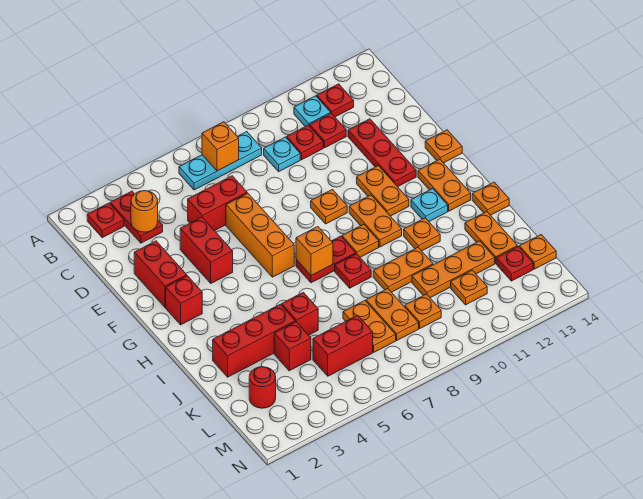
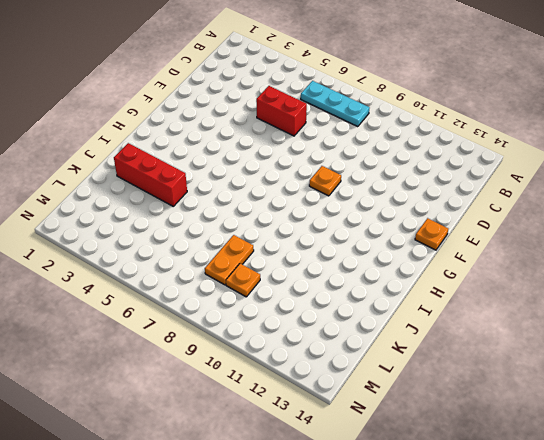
none -> red 1x1 plate [87,203,124,238]
none -> red 1x2 plate [110,191,163,243]
none -> cyan 1x1 plate [294,96,331,127]
none -> red 1x1 plate [317,84,354,117]

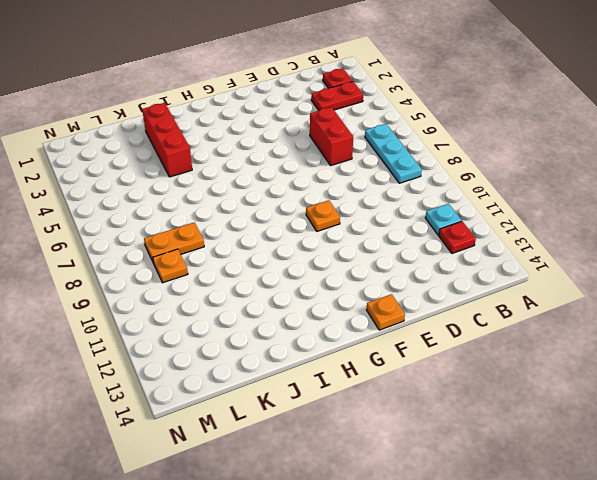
none -> cyan 1x1 plate [264,137,300,172]
none -> red 1x1 plate [287,125,323,160]
none -> red 1x1 plate [310,113,346,148]
none -> red 1x3 plate [348,119,416,187]

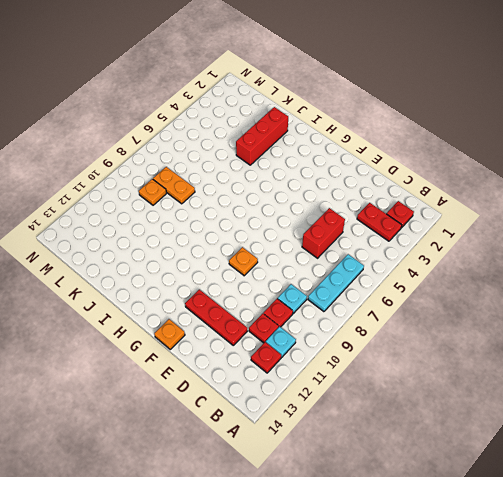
none -> red 1x2 brick [134,241,187,307]
none -> red 1x2 brick [180,217,233,283]
none -> orange 1x3 brick [226,193,294,277]
none -> orange 1x2 plate [357,166,409,216]

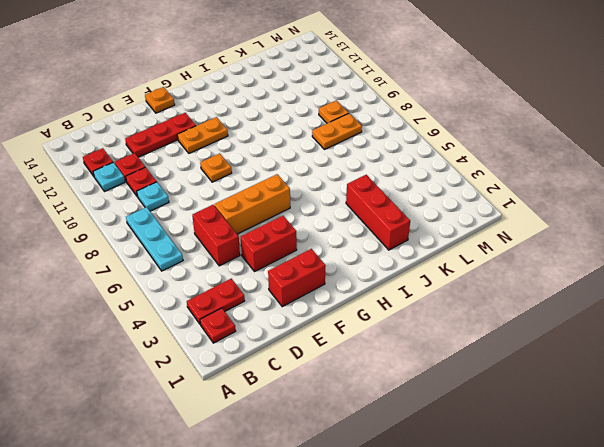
none -> red 1x1 brick [166,276,202,325]
none -> orange 1x2 plate [349,195,402,247]
none -> orange 1x2 plate [418,159,471,211]
none -> red 1x2 plate [296,236,356,283]

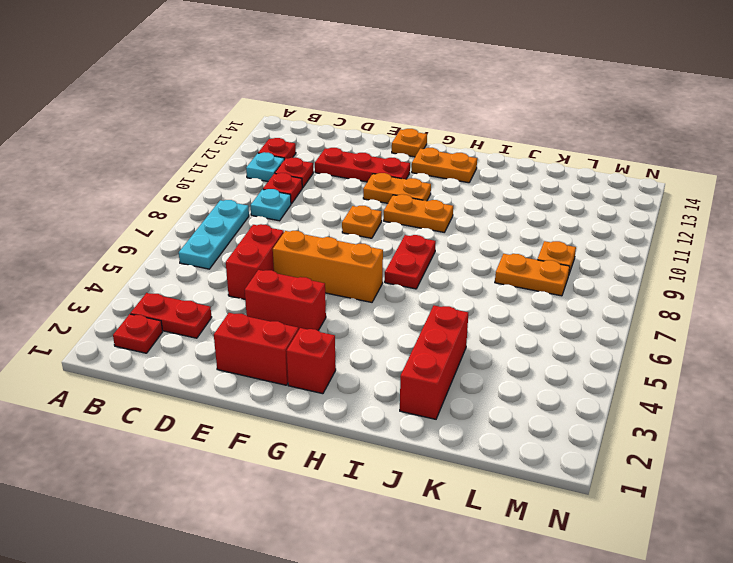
none -> orange 1x1 plate [342,224,379,257]
none -> cyan 1x1 plate [411,189,448,221]
none -> red 1x1 plate [335,254,371,288]
none -> orange 1x1 plate [404,218,440,251]

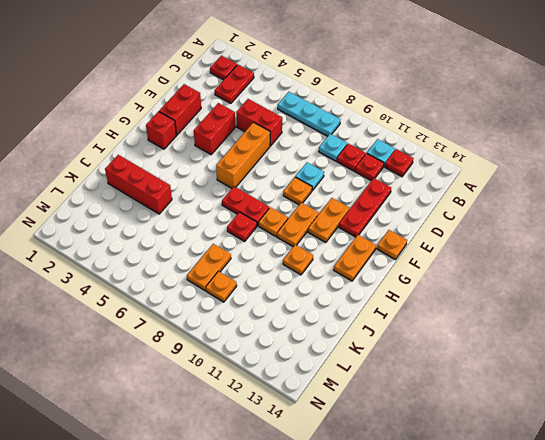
cyan 1x1 plate [296,163,324,190] -> cyan 1x1 plate moved to [411,189,448,221]
none -> orange 1x1 plate [472,182,509,215]
none -> red 1x1 brick [282,292,318,335]
none -> orange 1x2 plate [373,247,433,292]
none -> orange 1x2 plate [465,212,518,263]

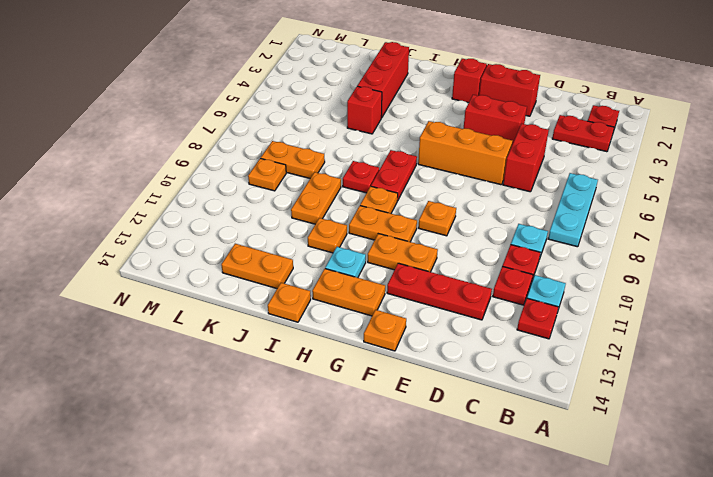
none -> red 1x1 brick [274,322,311,371]
none -> orange 1x2 plate [343,301,396,352]
none -> orange 1x3 plate [412,241,495,298]
none -> red 1x1 round brick [249,366,276,408]

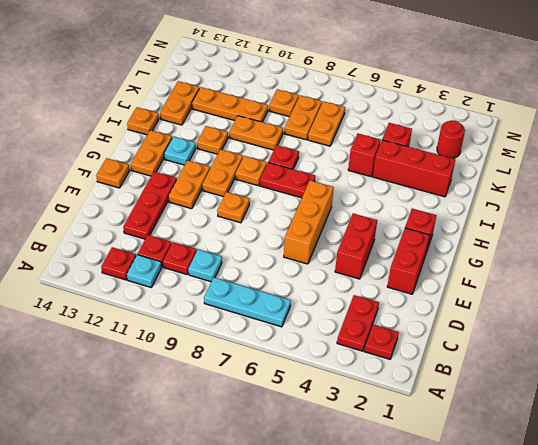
none -> red 1x2 brick [188,176,247,231]
none -> red 1x2 brick [313,315,373,376]
none -> orange 1x1 plate [451,270,487,305]
none -> red 1x1 plate [496,247,533,281]

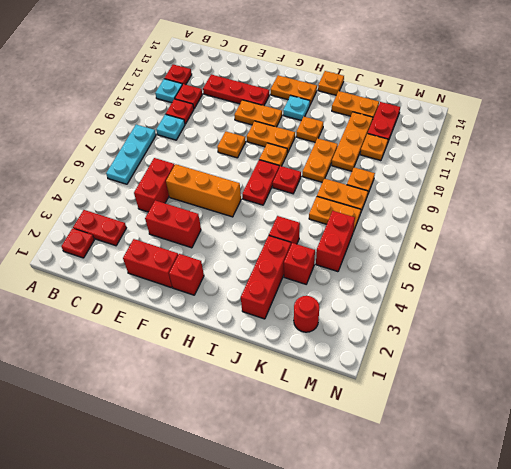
red 1x2 plate [368,102,400,141] -> red 1x1 plate [496,247,533,281]
none -> orange 1x1 plate [425,130,462,163]
none -> orange 1x1 plate [519,235,556,269]
none -> orange 1x1 brick [202,122,239,171]
none -> orange 1x1 round brick [131,191,158,232]

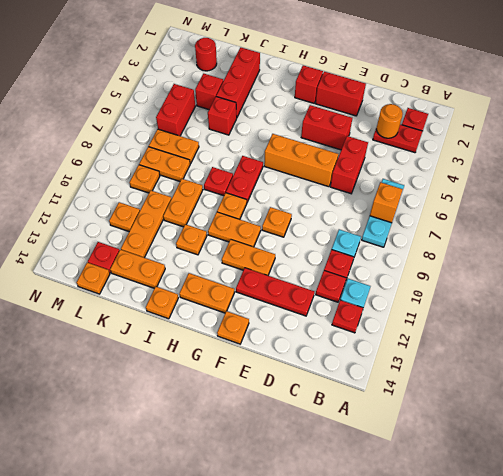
none -> cyan 1x1 plate [411,189,448,221]
none -> orange 1x1 brick [296,227,333,276]

